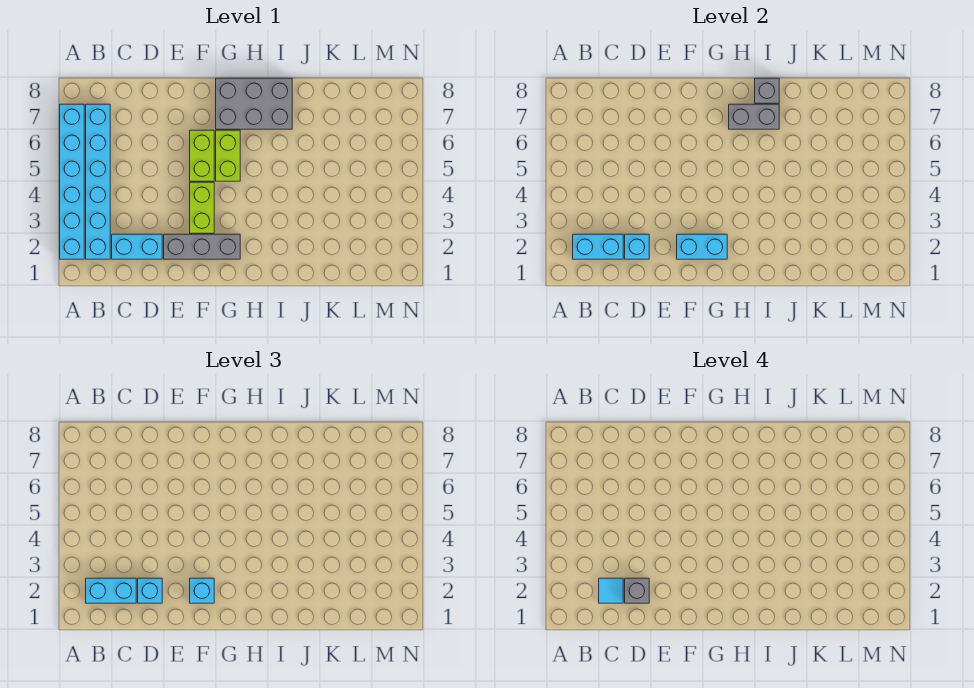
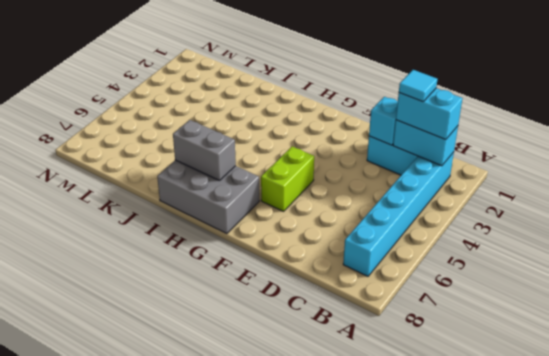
none -> cyan 1x6 brick [60,104,84,259]
none -> grey 1x3 brick [164,234,240,259]
none -> lime 1x2 brick [190,182,214,233]

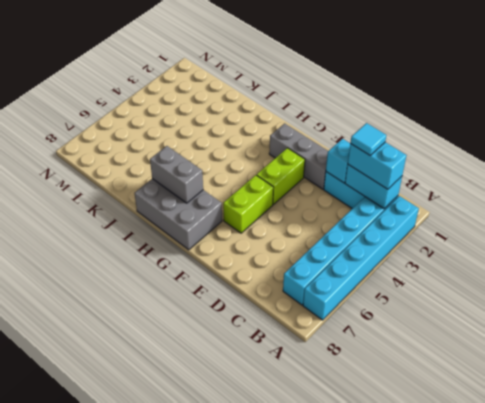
none -> lime 1x2 brick [216,130,240,181]
none -> cyan 1x2 brick [677,234,727,259]
none -> grey 1x1 brick [755,78,779,103]

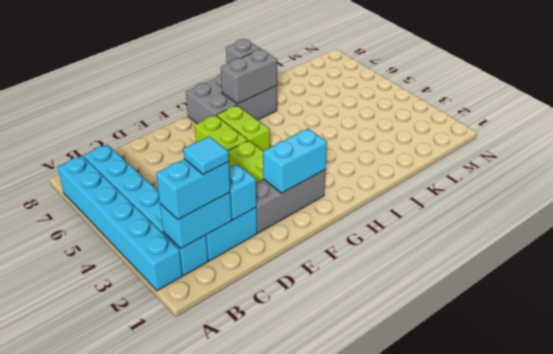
none -> cyan 1x1 brick [138,578,162,603]
none -> cyan 1x1 brick [190,578,214,603]
none -> grey 1x1 brick [625,578,649,603]

